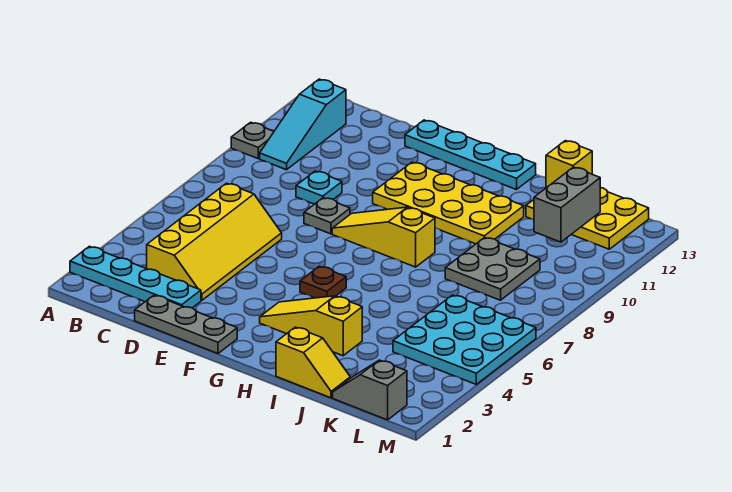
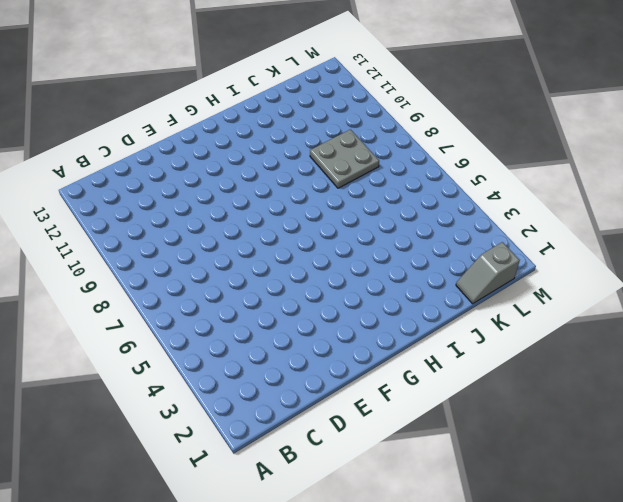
none -> cyan 1x4 plate [70,246,201,308]
none -> grey 1x1 plate [231,122,274,158]
none -> cyan 1x3 slope [260,79,346,170]

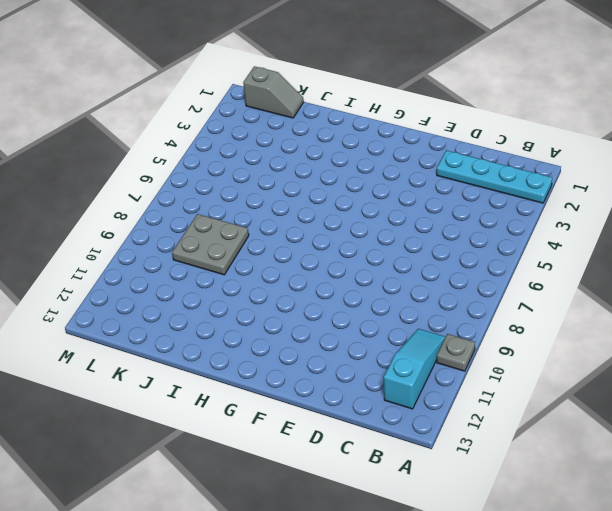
none -> yellow 2x4 slope [147,183,282,300]
none -> grey 1x3 plate [135,295,237,353]
none -> cyan 1x1 plate [296,171,342,204]

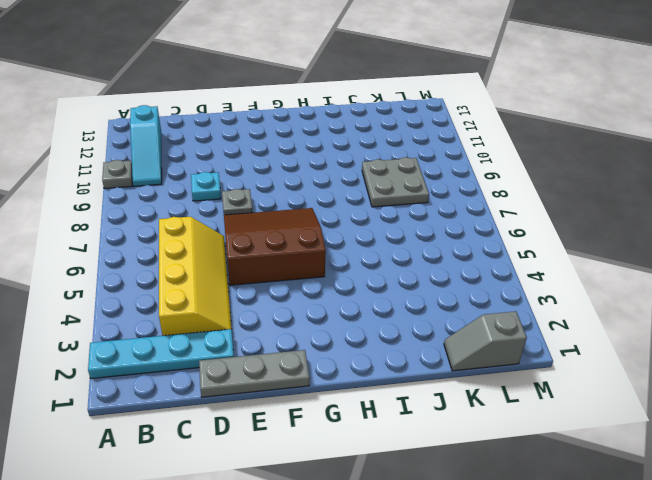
brown 3x3 slope [224,208,326,285] -> brown 1x1 plate [300,266,346,298]
none -> cyan 1x4 plate [405,120,536,190]
none -> yellow 1x3 slope [332,207,435,267]
none -> yellow 2x4 plate [373,162,524,244]

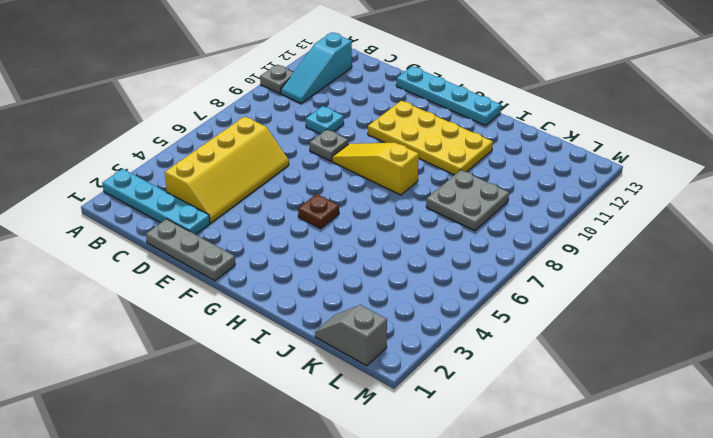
none -> yellow 1x3 slope [260,296,362,356]
none -> yellow 1x2 slope [276,327,350,398]
none -> yellow 2x3 plate [526,188,649,249]

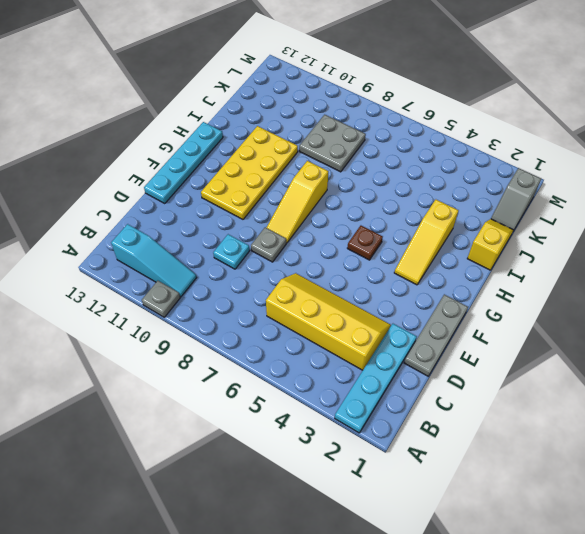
none -> yellow 2x3 plate [526,188,649,249]
none -> cyan 3x3 plate [393,295,536,384]
none -> yellow 1x1 brick [546,141,592,188]

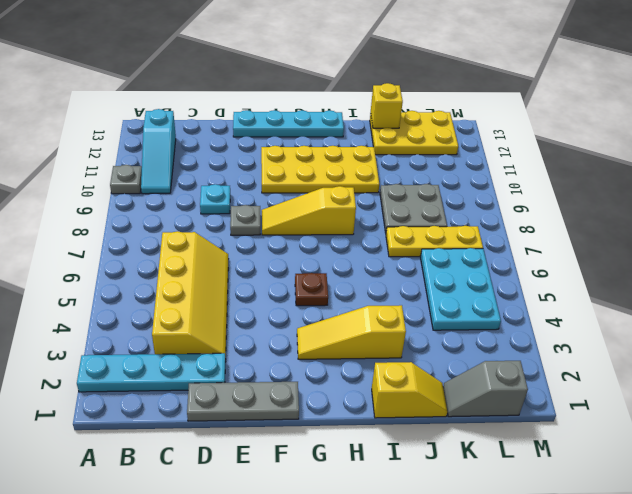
yellow 1x3 plate [386,226,483,257] -> none
cyan 2x3 plate [420,248,501,330] -> cyan 3x3 plate [393,295,536,384]
none -> grey 1x2 brick [534,167,600,242]

